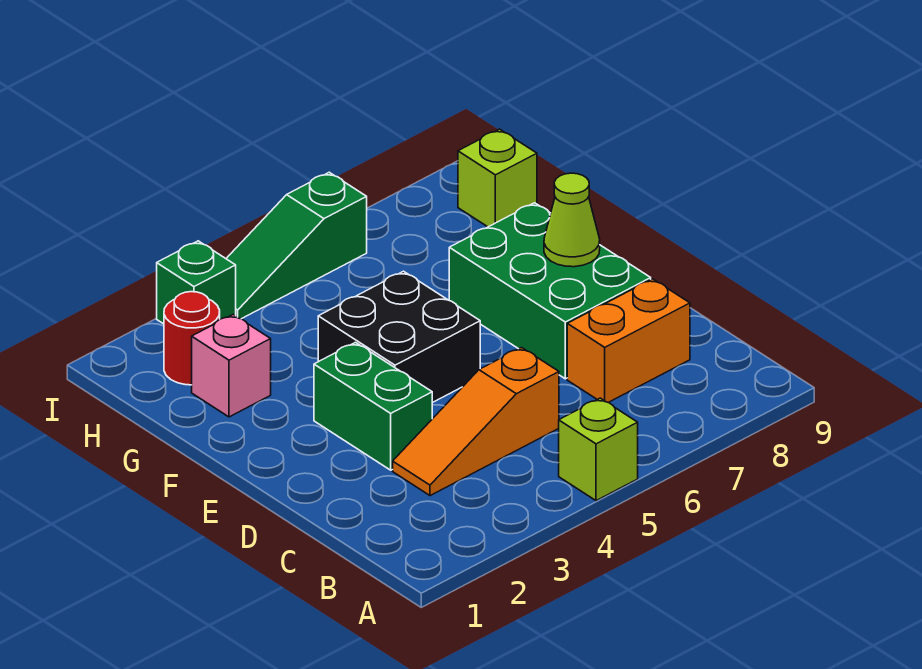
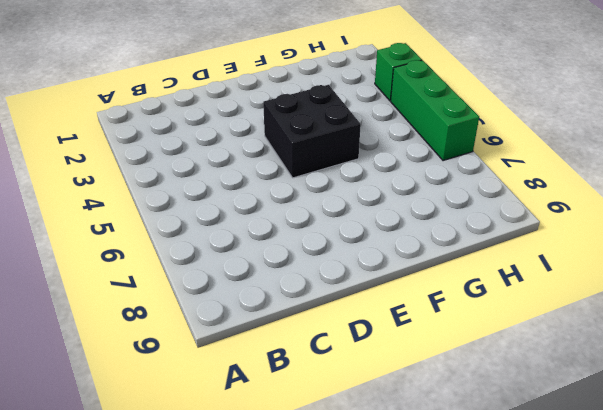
green 1x3 brick [391,60,479,161] -> green 1x3 slope [226,172,367,319]
none -> lime 1x1 brick [559,398,638,501]
none -> orange 1x3 slope [393,348,559,496]
none -> orange 1x2 brick [567,279,690,403]

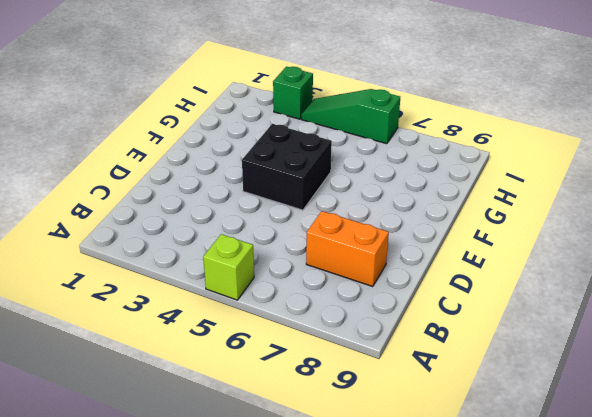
none -> orange 1x3 slope [393,348,559,496]
none -> green 1x2 brick [314,342,432,470]
none -> green 2x3 brick [449,203,651,379]

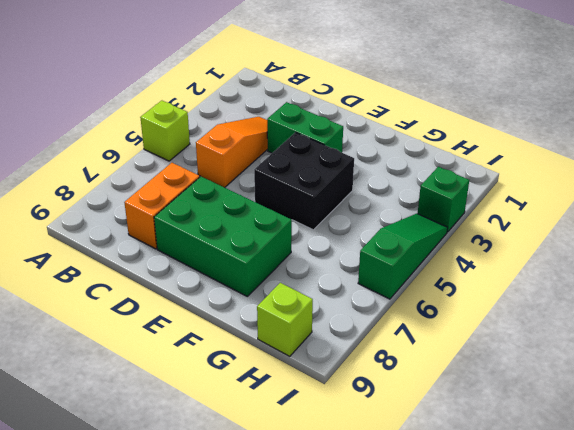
none -> pink 1x1 brick [192,315,271,417]
none -> red 1x1 round brick [164,292,220,385]
none -> lime 1x1 cone [544,173,600,267]

